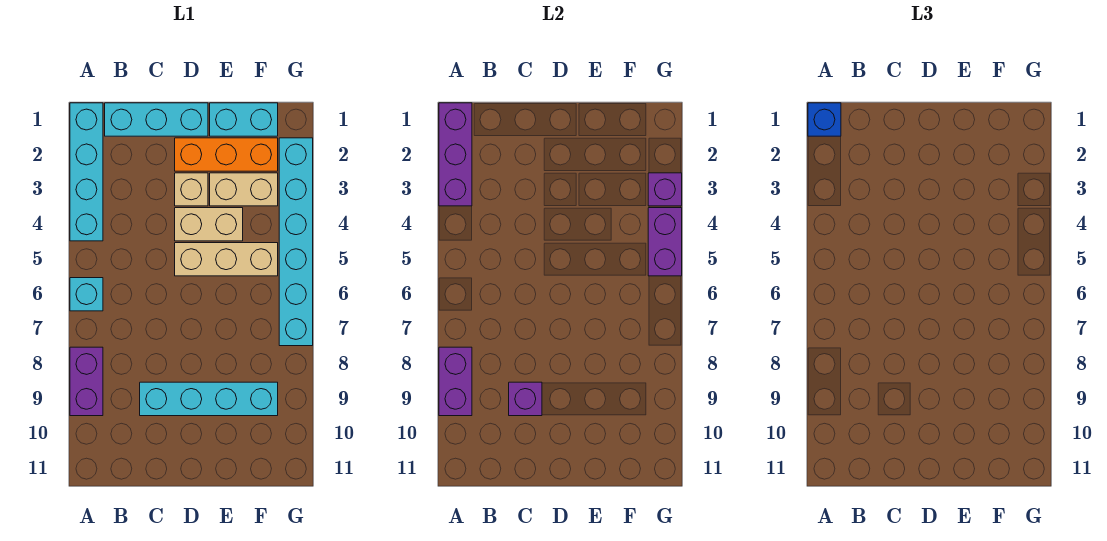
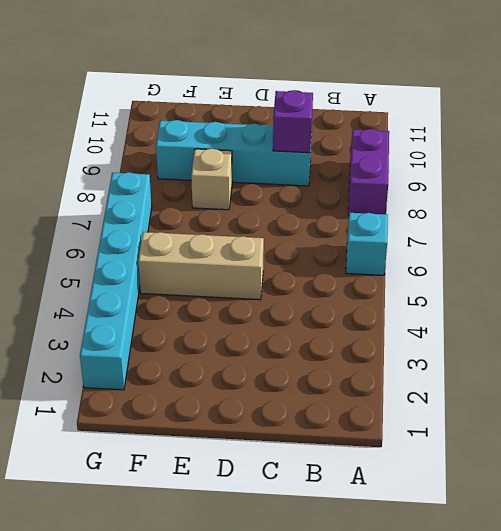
tan 1x1 brick [191,149,232,210] -> tan 1x1 brick moved to [175,173,208,206]
none -> cyan 1x4 brick [70,103,103,241]
none -> cyan 1x3 brick [105,103,208,136]
none -> orange 1x3 brick [175,138,278,171]

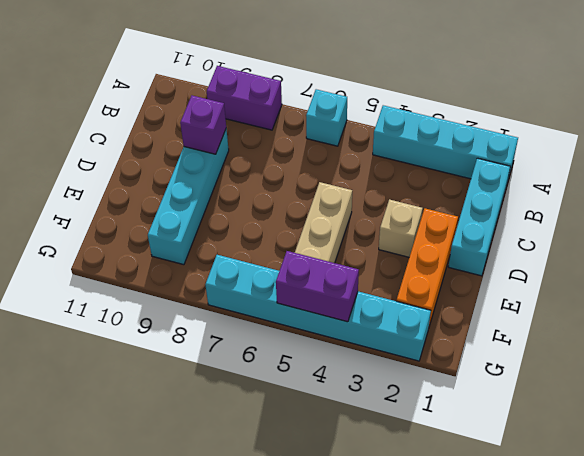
none -> tan 1x2 brick [175,208,243,241]
none -> cyan 1x2 brick [210,103,278,136]
none -> tan 1x2 brick [210,173,278,206]

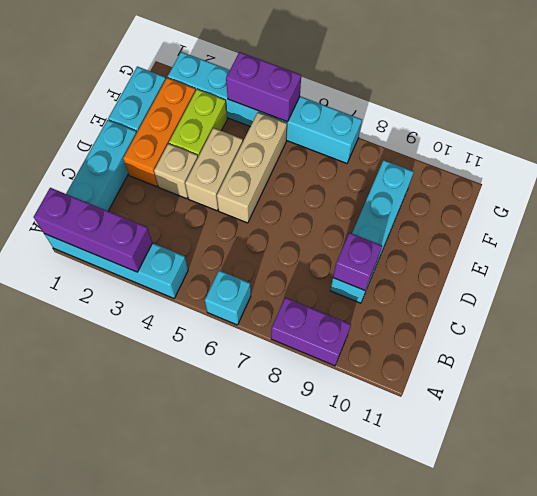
lime 1x2 brick [169,89,227,157] -> tan 1x2 brick [210,173,278,206]
none -> purple 1x2 brick [439,347,472,416]
none -> purple 1x1 brick [648,173,682,206]
none -> blue 1x1 brick [808,103,841,136]

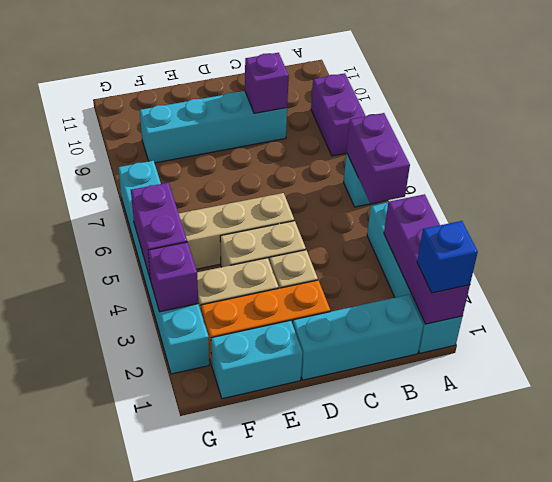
purple 1x2 brick [347,113,410,204] -> purple 1x2 brick moved to [439,347,472,416]

